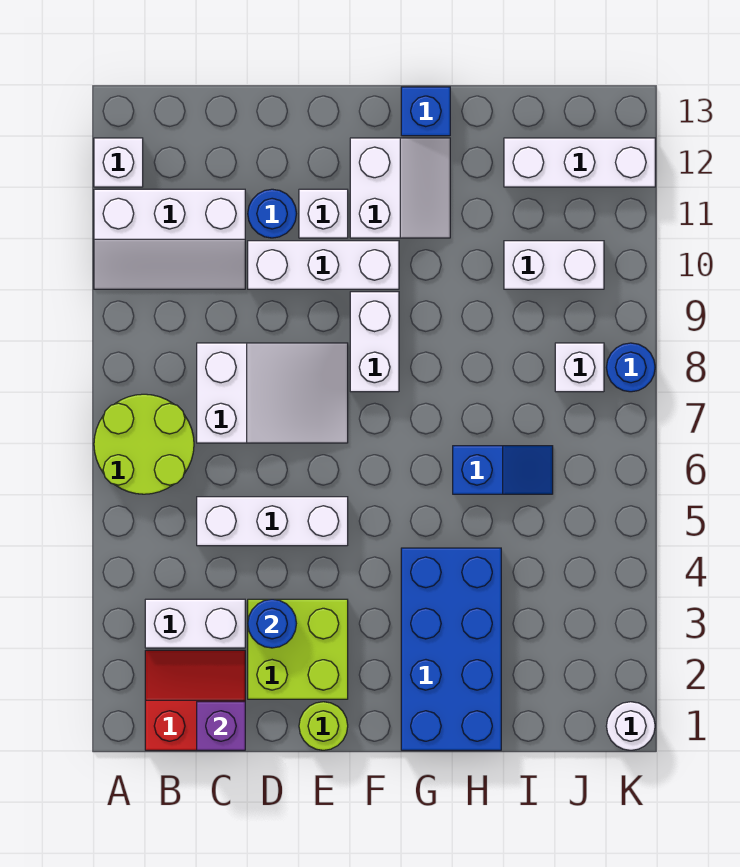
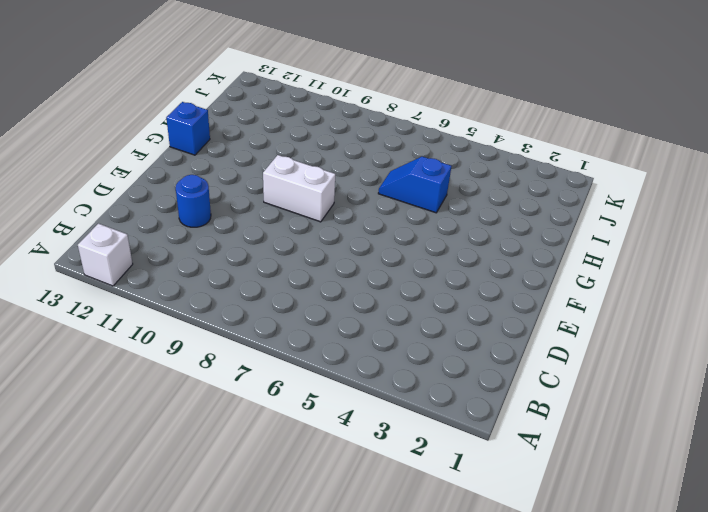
blue 1x2 slope [378,157,451,213] -> blue 1x2 slope turned to [453,446,553,494]
none -> lime 2x2 round brick [94,394,194,494]
none -> white 2x3 slope [94,189,245,289]
none -> red 2x2 slope [145,650,245,750]

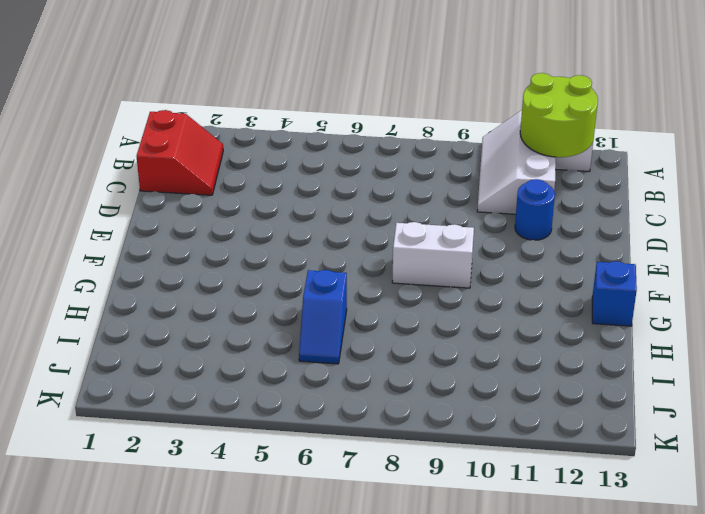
lime 2x2 round brick [520,73,598,157] -> lime 2x2 round brick moved to [94,394,194,494]
none -> white 1x2 brick [145,599,245,648]
none -> white 1x3 brick [197,497,348,546]
none -> white 2x3 slope [197,343,348,443]

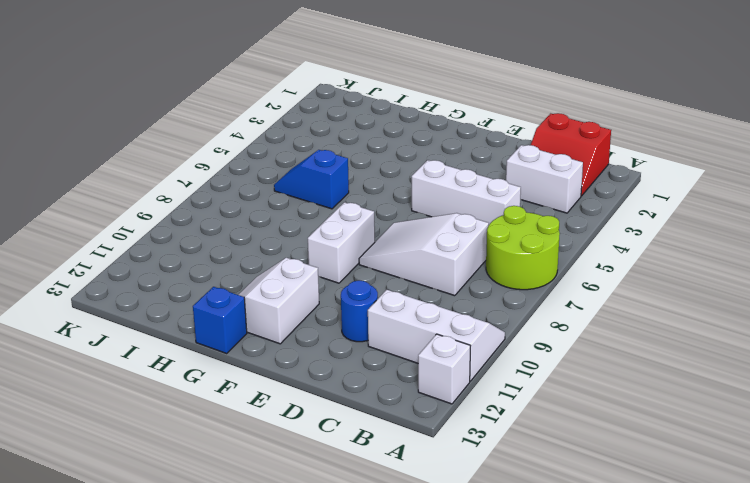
none -> lime 2x2 brick [248,599,348,699]
none -> white 1x3 brick [248,241,399,289]
none -> lime 1x1 round brick [299,702,348,750]

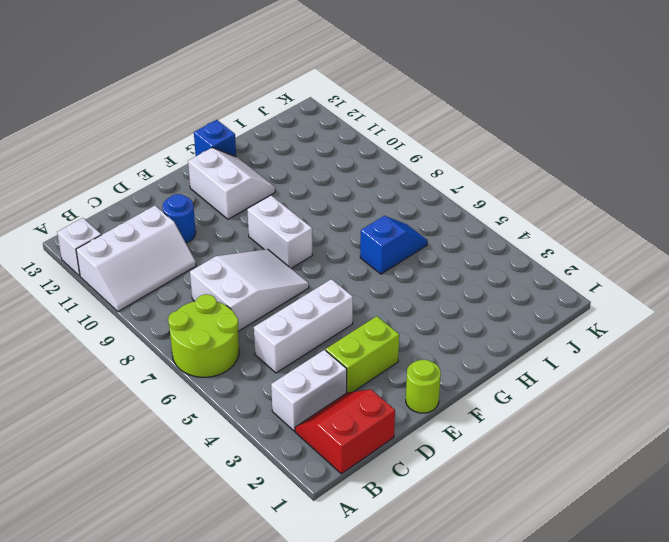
lime 1x2 brick [326,316,399,392] -> lime 2x2 brick [248,599,348,699]
none -> white 1x3 brick [248,241,399,289]
none -> white 1x1 brick [299,189,348,238]
none -> blue 2x4 brick [401,548,501,750]

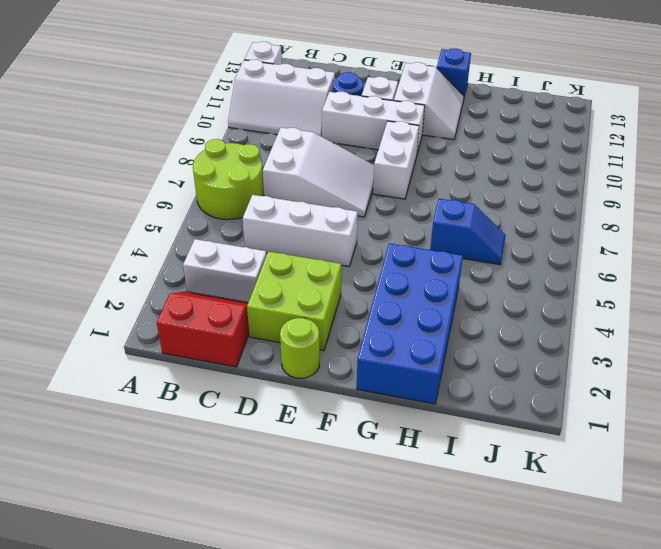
none -> white 1x2 brick [504,241,604,289]
none -> white 1x3 brick [504,138,655,187]
none -> white 1x1 brick [555,343,604,392]

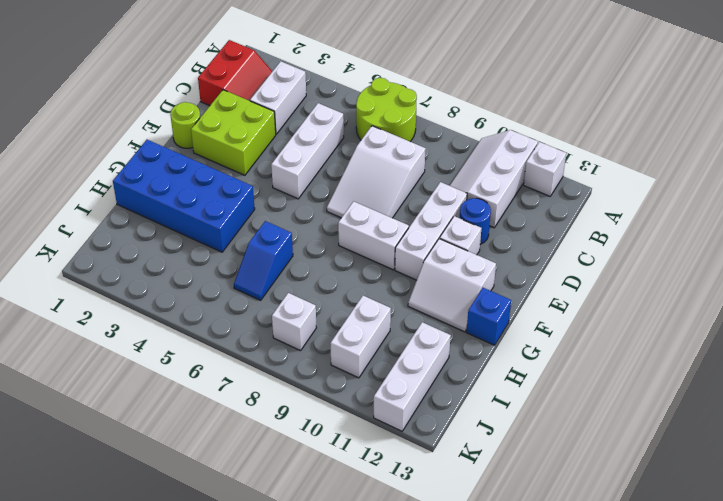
none -> white 1x1 round brick [606,702,655,750]
none -> blue 1x1 round brick [606,343,655,392]
none -> purple 1x1 brick [197,702,245,750]

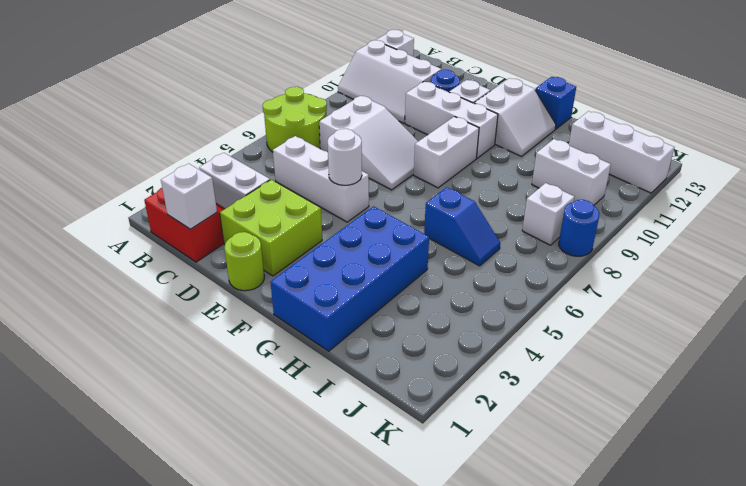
white 1x1 brick [161,164,217,229] -> purple 1x1 brick [197,702,245,750]
white 1x1 round brick [327,129,362,185] -> white 1x1 round brick moved to [606,702,655,750]
none -> blue 1x1 round brick [248,599,296,648]

